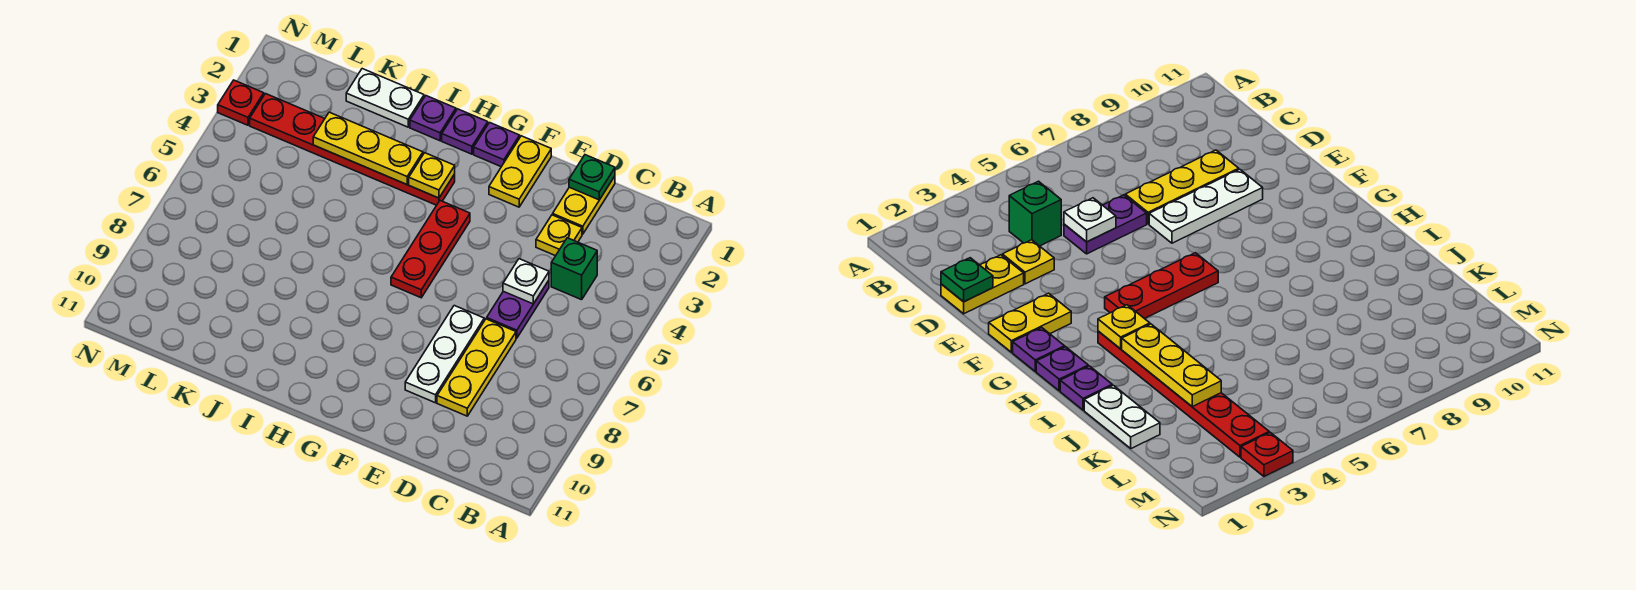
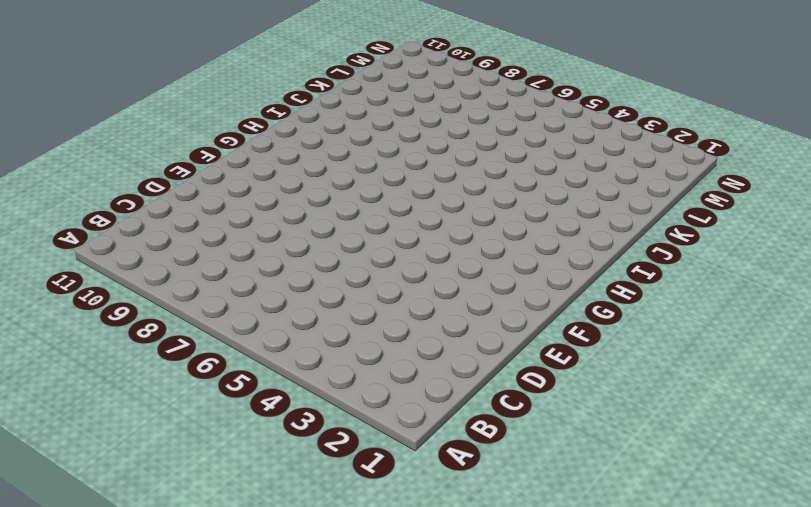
none -> green 1x1 brick [551,238,597,300]
none -> yellow 1x2 plate [553,176,615,234]
none -> yellow 1x1 plate [536,215,582,256]

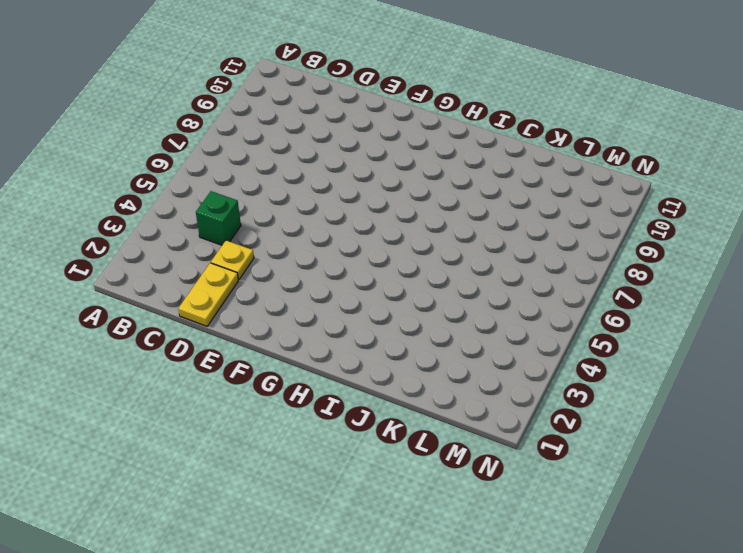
none -> purple 1x2 plate [487,280,549,338]
none -> yellow 1x3 plate [437,319,516,416]
none -> white 1x3 plate [405,306,484,403]

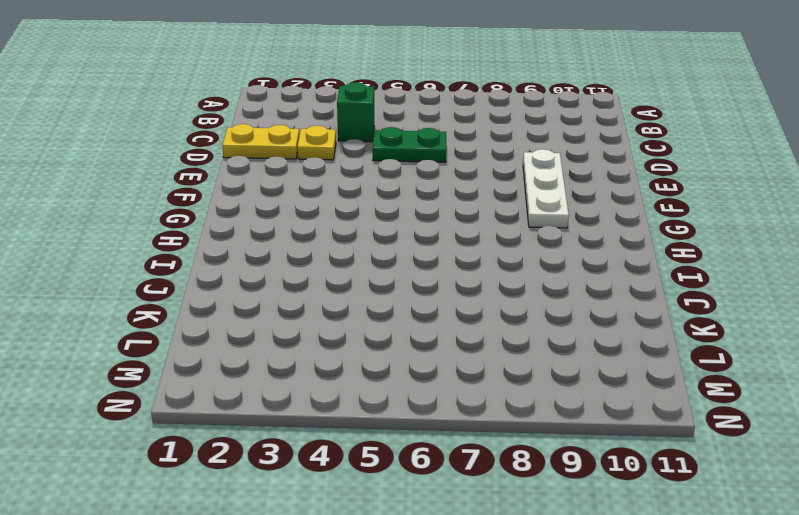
green 1x2 plate [373,127,446,162] -> purple 1x2 plate [487,280,549,338]
white 1x3 plate [523,149,569,228] -> white 1x3 plate turned to [405,306,484,403]
none -> yellow 1x3 plate [437,319,516,416]
none -> yellow 1x2 plate [489,136,551,207]
none -> purple 1x1 plate [474,123,520,167]

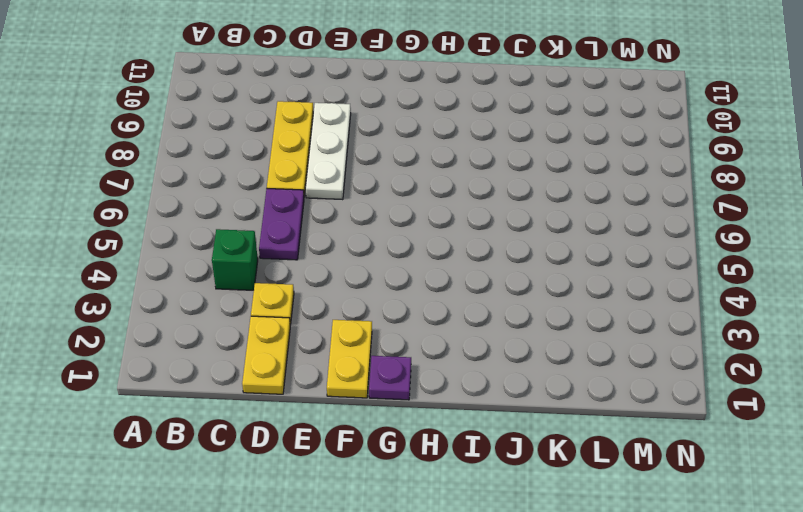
none -> red 1x3 plate [391,201,470,298]
none -> purple 1x1 plate [442,109,488,154]
none -> red 1x6 plate [250,94,455,205]

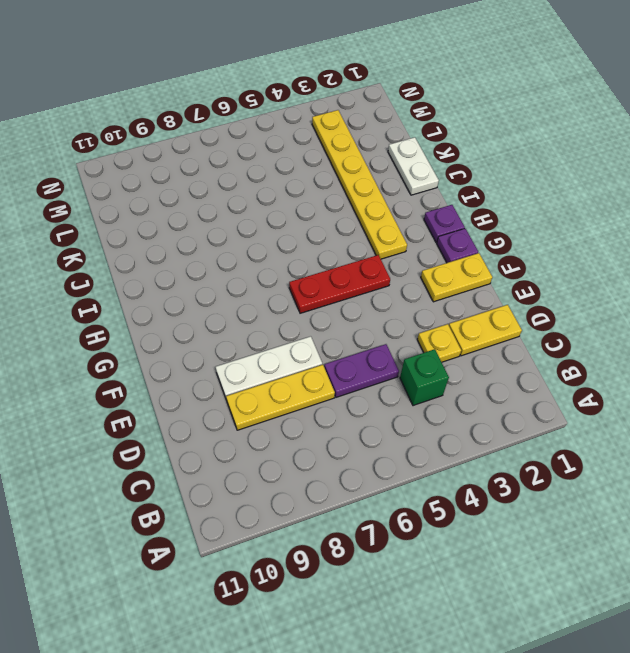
yellow 1x6 plate [312,110,407,259] -> red 1x6 plate [250,94,455,205]
none -> purple 1x1 plate [410,96,456,141]
none -> red 1x1 plate [218,80,264,125]
none -> green 1x1 plate [569,155,615,200]

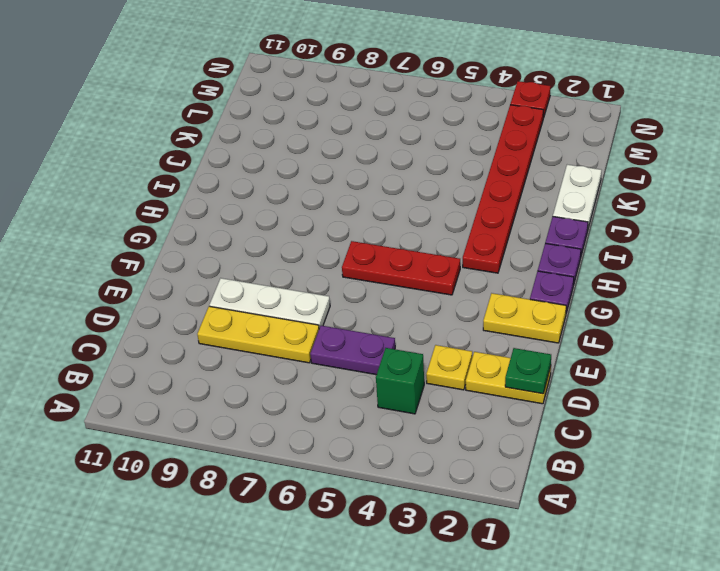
none -> white 1x1 plate [503,259,549,304]
none -> yellow 1x1 plate [409,153,455,198]
none -> yellow 1x3 plate [313,112,423,185]

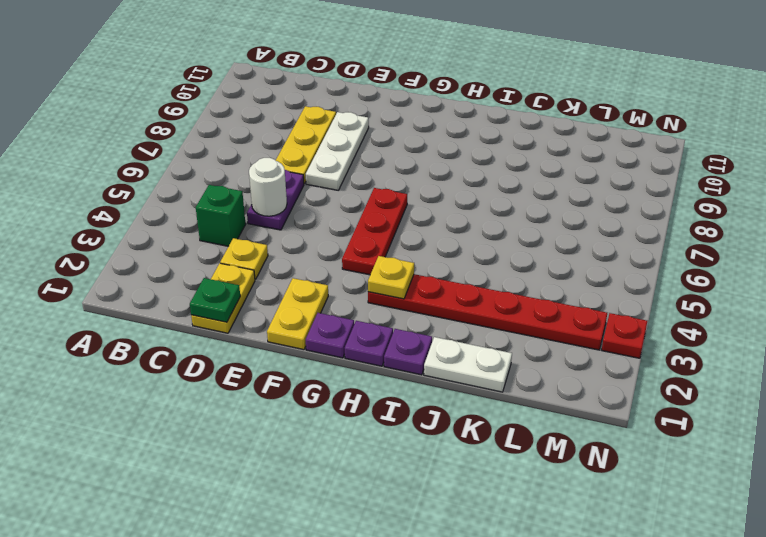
white 1x1 round brick [249,158,287,216] -> white 1x1 plate [503,259,549,304]
none -> yellow 1x3 plate [313,112,423,185]

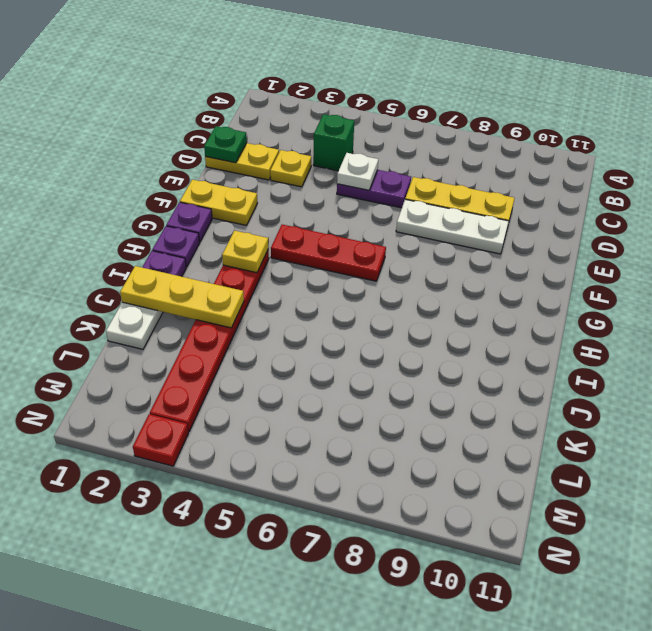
yellow 1x3 plate [120,266,244,328] -> yellow 1x3 plate turned to [313,112,423,185]

